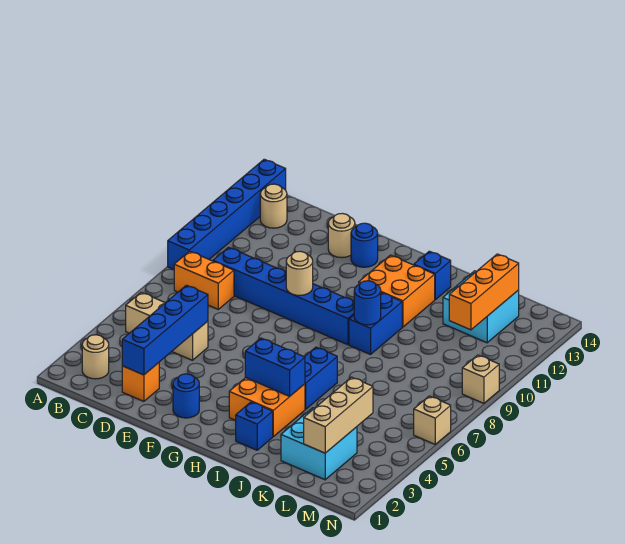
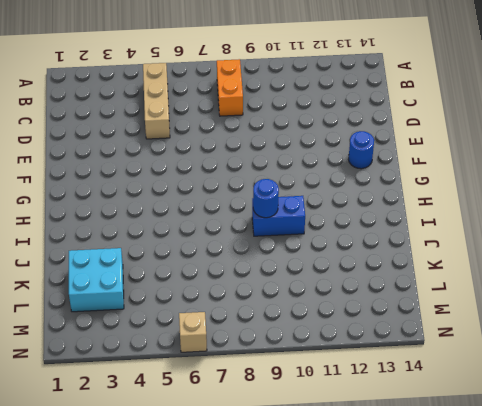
none -> blue 1x6 brick [168,159,286,270]
none -> tan 1x1 round brick [82,335,109,379]
none -> tan 1x1 round brick [260,184,287,228]

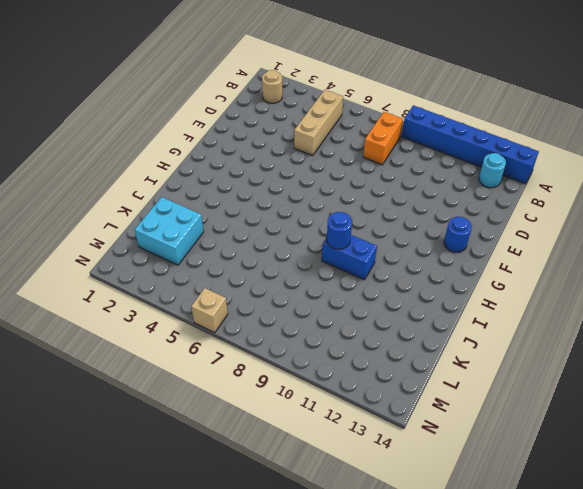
cyan 1x1 round brick [479,153,506,188] -> tan 1x1 round brick [260,184,287,228]
none -> blue 1x6 brick [213,247,354,345]
none -> orange 1x1 brick [122,363,159,401]
none -> tan 1x1 round brick [328,213,355,258]

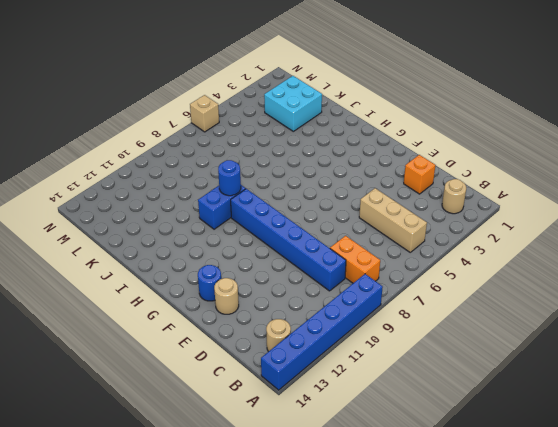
none -> blue 1x1 round brick [173,374,199,418]
none -> orange 2x2 brick [229,378,305,436]
none -> orange 2x2 brick [359,255,435,327]

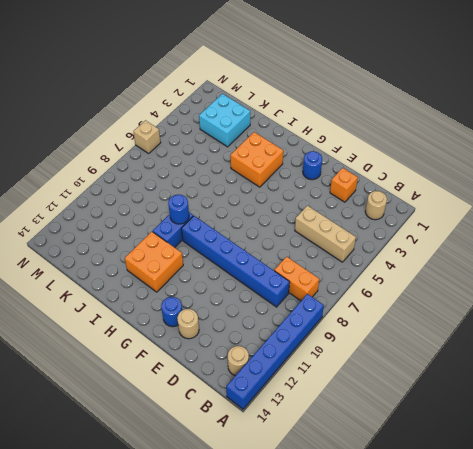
none -> blue 1x1 brick [235,402,273,450]
none -> blue 1x2 brick [305,347,337,409]
none -> blue 1x1 brick [414,251,451,300]

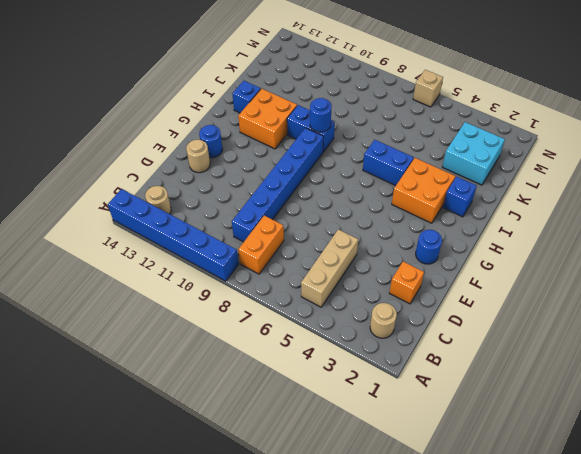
none -> cyan 2x2 brick [443,271,519,343]
none -> tan 1x1 brick [462,355,499,403]
none -> blue 1x4 brick [122,285,208,375]

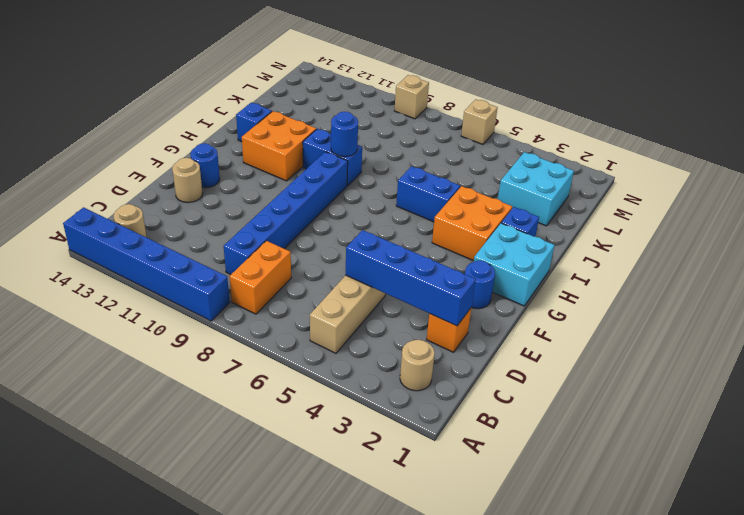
cyan 2x2 brick [474,223,554,306] -> cyan 2x2 brick moved to [443,271,519,343]
none -> tan 1x1 round brick [286,251,313,295]
none -> blue 1x2 brick [245,338,305,396]
none -> tan 1x3 brick [304,377,373,453]

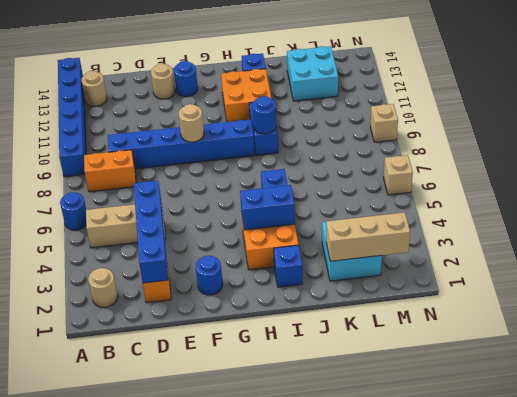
blue 1x1 round brick [60,192,86,230] -> none
tan 1x3 brick [326,212,410,261] -> tan 1x3 brick turned to [304,377,373,453]
none -> orange 1x3 brick [449,254,519,330]

